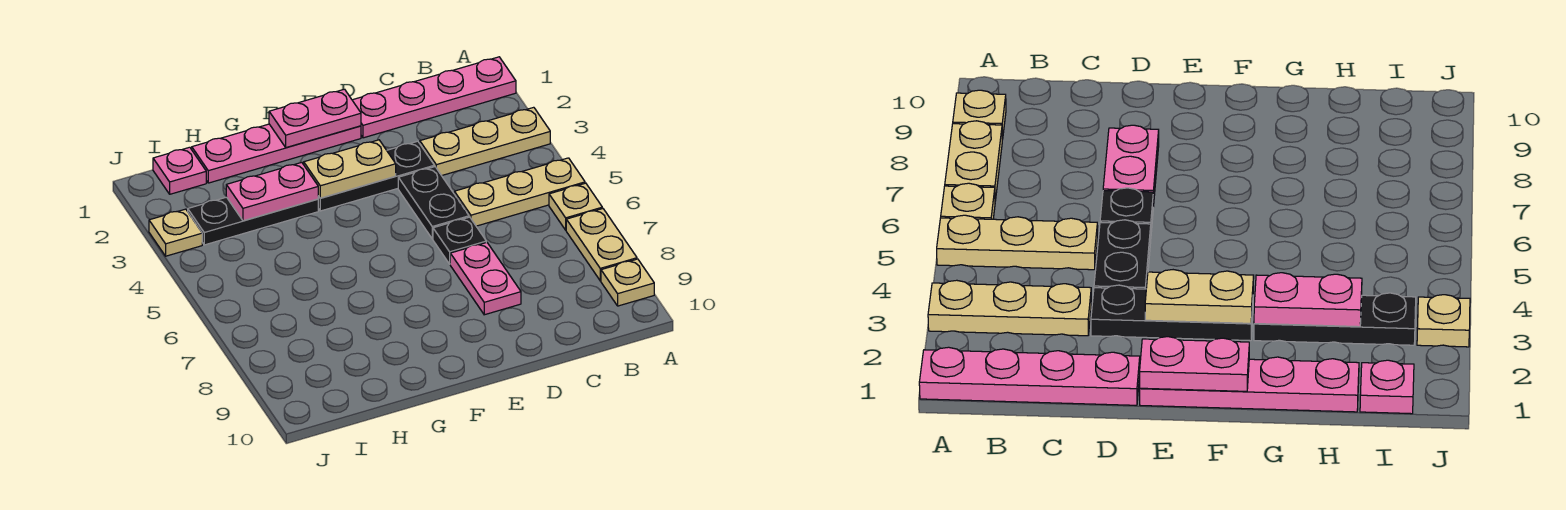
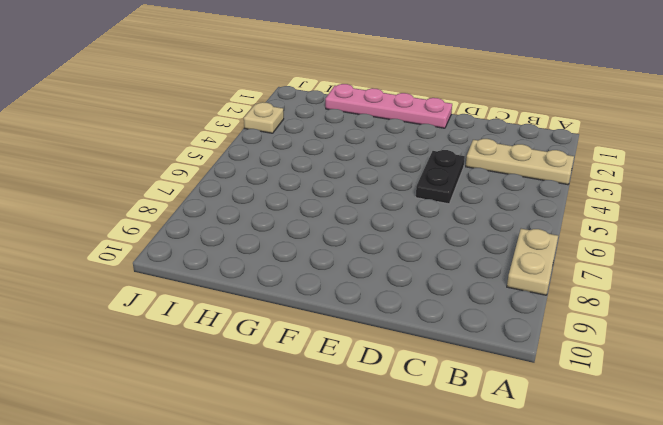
none -> pink 1x4 plate [352,57,516,138]
none -> tan 1x3 plate [454,158,585,226]
none -> tan 1x1 plate [549,183,602,230]

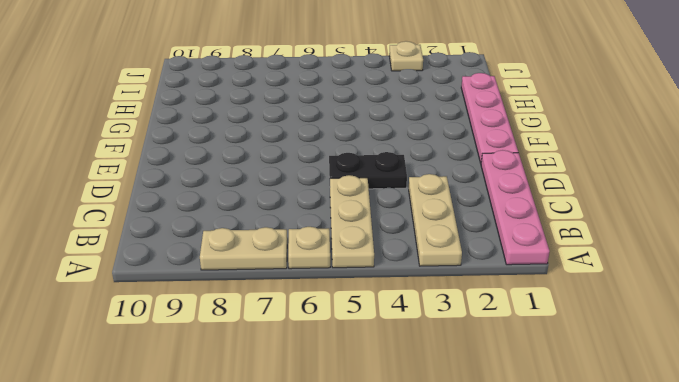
none -> tan 1x1 plate [601,259,654,306]
none -> black 1x3 plate [318,141,434,211]
none -> black 1x1 plate [433,217,486,264]

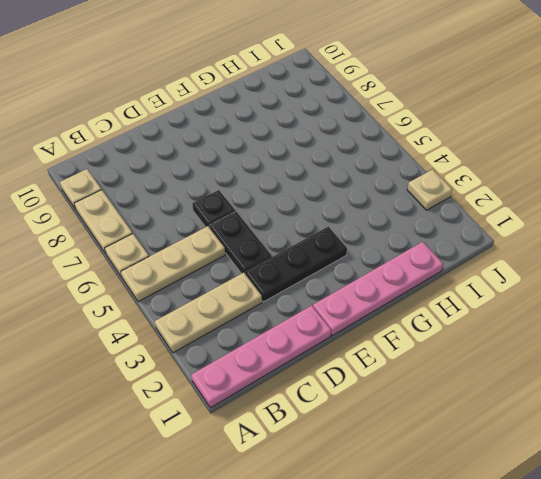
none -> pink 1x2 plate [450,242,521,315]
none -> black 1x3 plate [188,197,318,245]
none -> pink 1x1 plate [153,147,206,194]

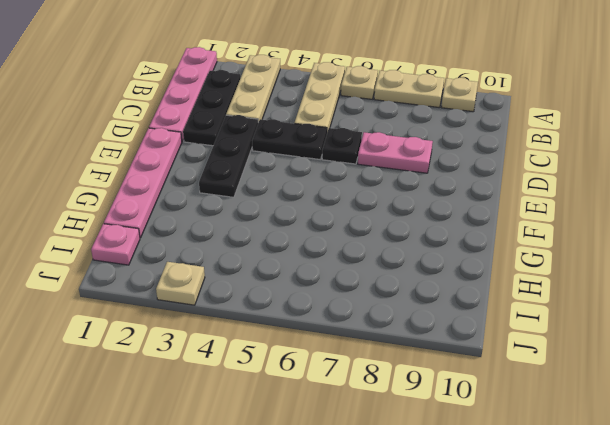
black 1x3 plate [183,70,241,146] -> black 1x3 plate moved to [188,197,318,245]
none -> pink 1x2 plate [269,89,361,148]
none -> tan 1x2 plate [304,140,396,198]
none -> pink 1x2 plate [226,162,318,221]

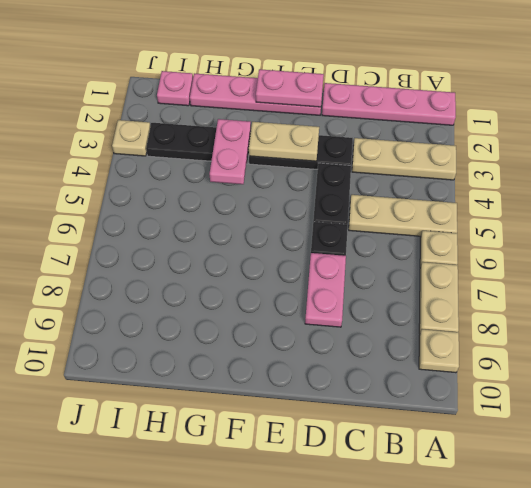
pink 1x2 plate [210,119,251,184] -> pink 1x2 plate turned to [226,162,318,221]

